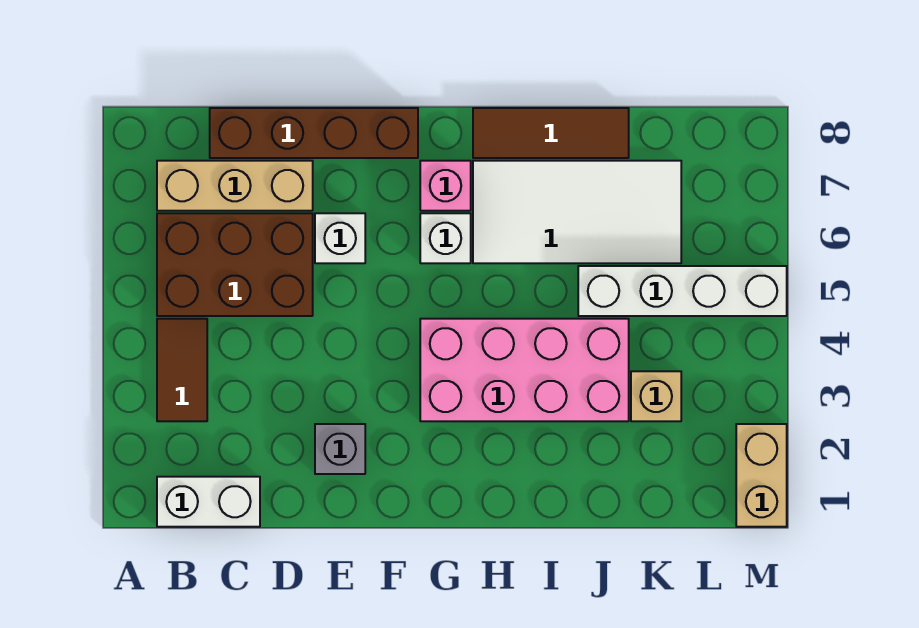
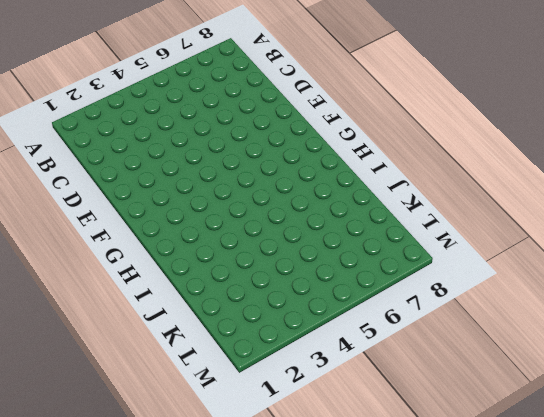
none -> white 1x2 brick [157,477,260,527]
none -> brown 1x2 tile [157,319,207,421]
none -> brown 2x3 brick [157,213,313,316]

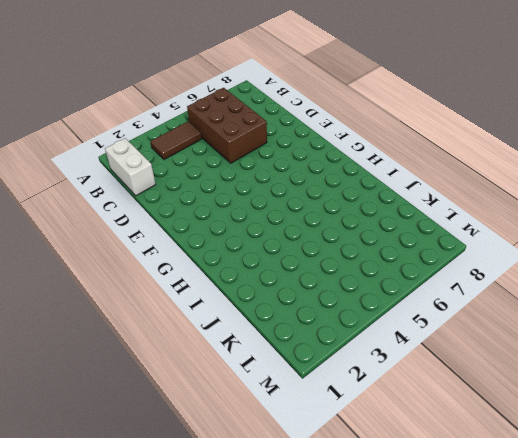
none -> tan 1x3 brick [157,161,313,211]
none -> brown 1x4 brick [210,108,418,158]
none -> grey 1x1 brick [315,424,365,474]

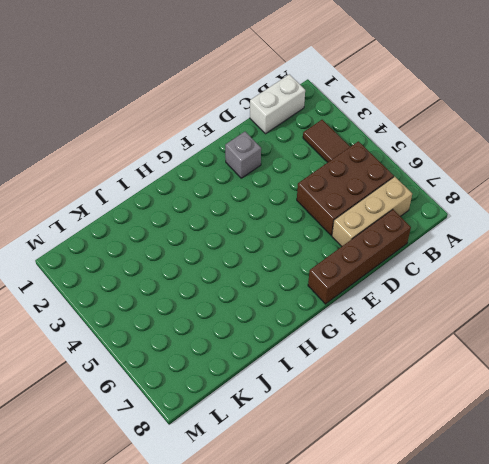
none -> white 1x1 brick [315,213,365,263]
none -> pink 2x4 brick [420,319,629,421]
none -> white 1x1 brick [420,213,471,263]

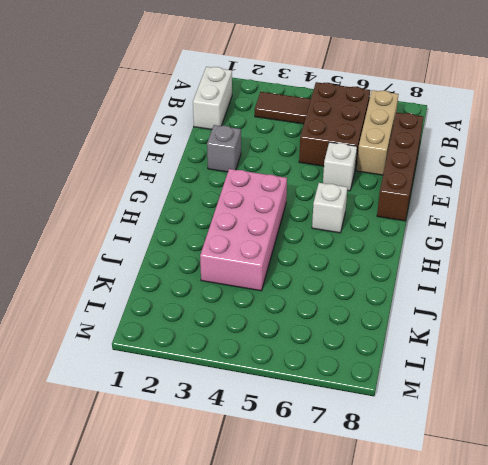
none -> pink 1x1 brick [420,161,471,211]
none -> white 2x4 tile [473,161,681,263]
none -> brown 1x3 tile [473,108,629,158]

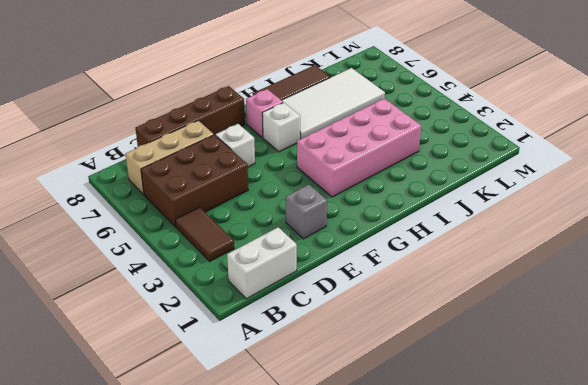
none -> white 1x4 brick [578,266,787,316]
none -> tan 1x1 brick [631,371,681,421]
none -> tan 1x2 brick [736,424,787,527]

